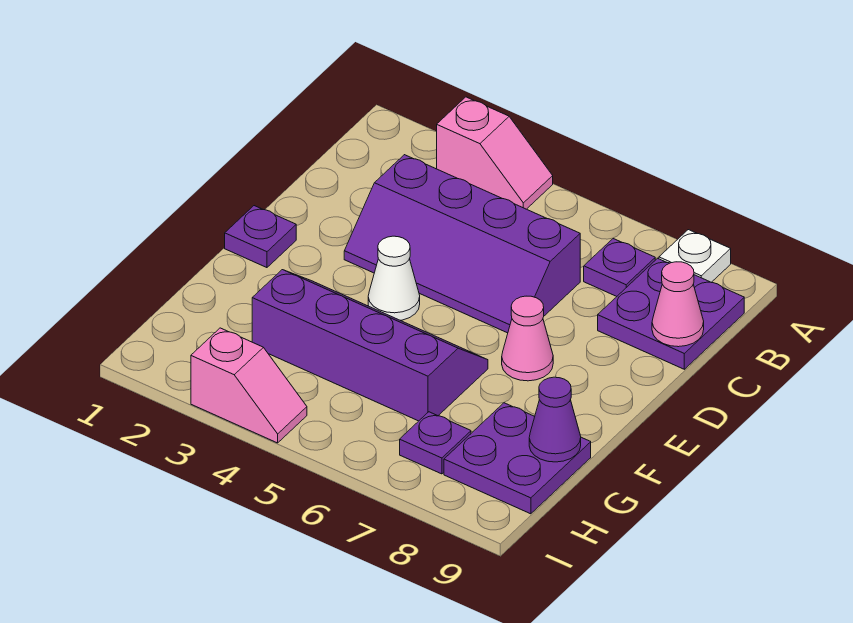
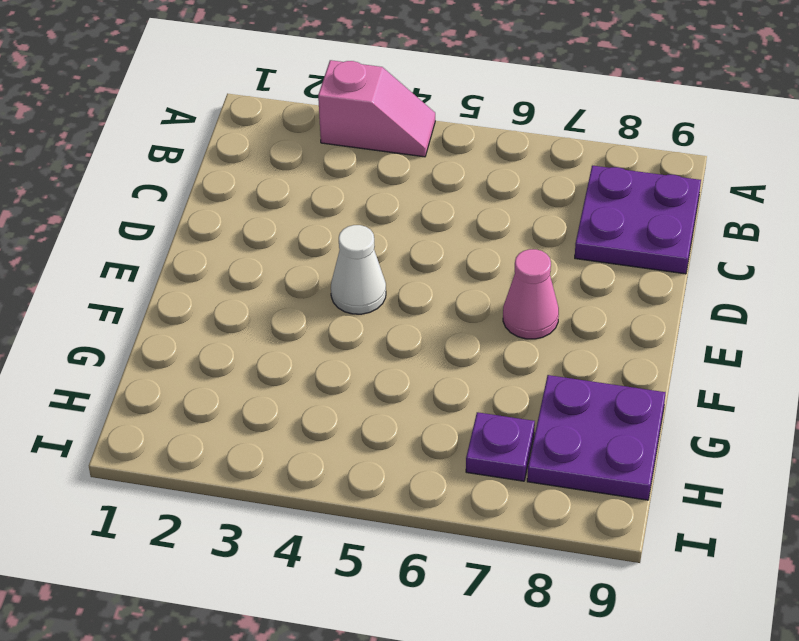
none -> white 1x1 plate [659,230,731,282]
none -> purple 1x1 plate [584,239,655,296]
none -> purple 2x4 slope [344,155,580,333]

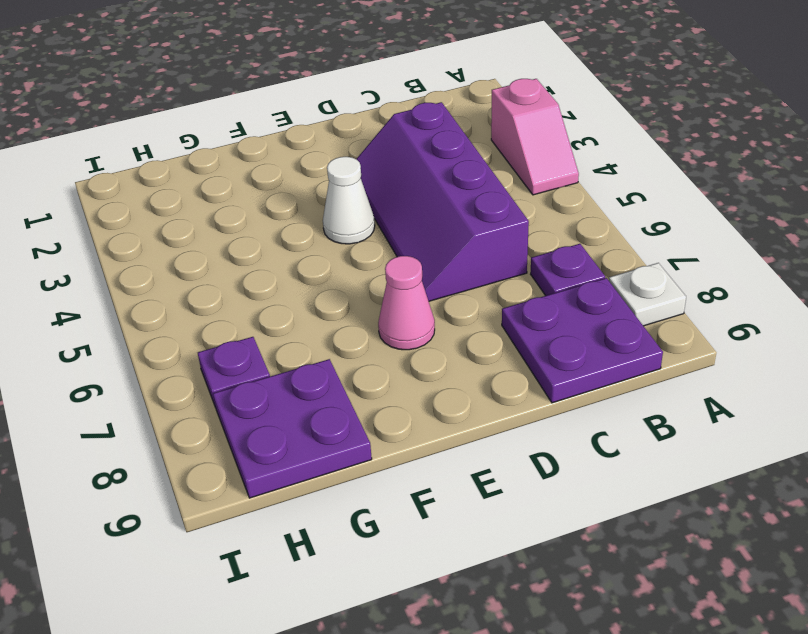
none -> purple 1x1 plate [225,206,296,268]
none -> purple 2x4 slope [252,270,488,421]
none -> pink 1x2 slope [191,328,307,443]

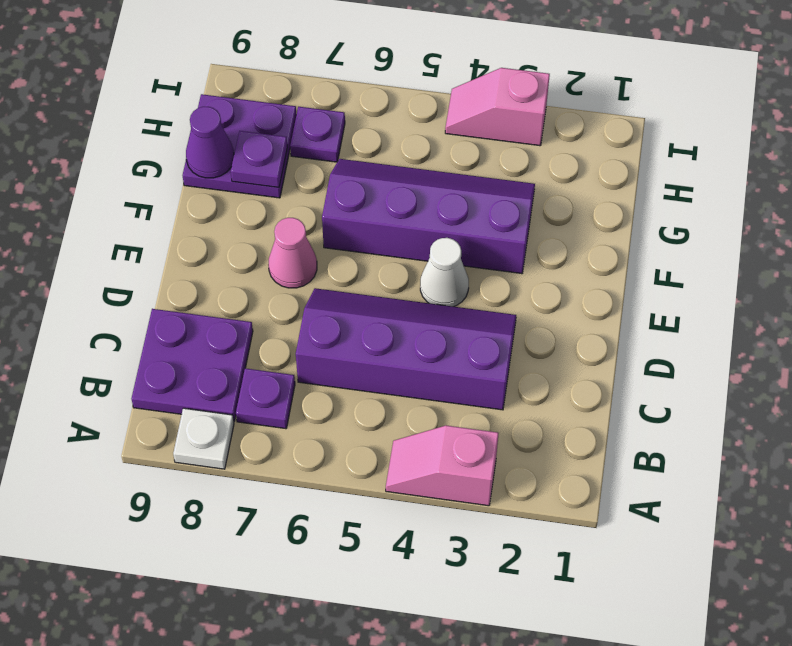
purple 2x4 slope [322,159,535,274] -> purple 2x4 slope turned to [252,270,488,421]
purple 1x1 plate [231,131,287,187] -> purple 1x1 plate moved to [225,206,296,268]
none -> pink 1x1 cone [652,262,704,347]

